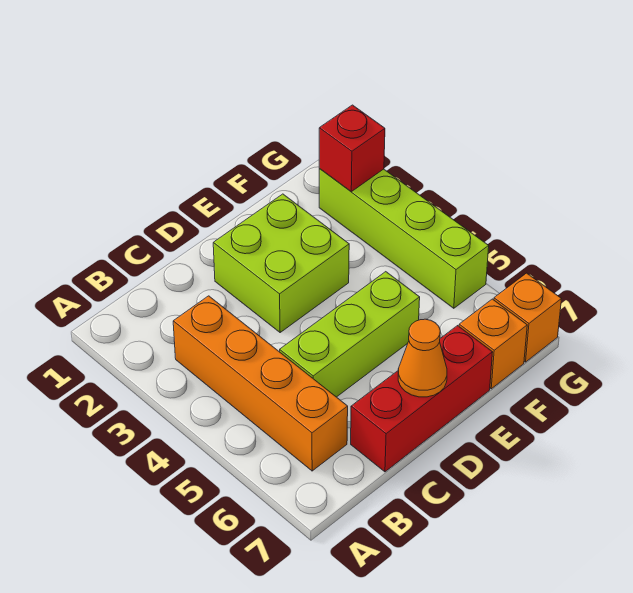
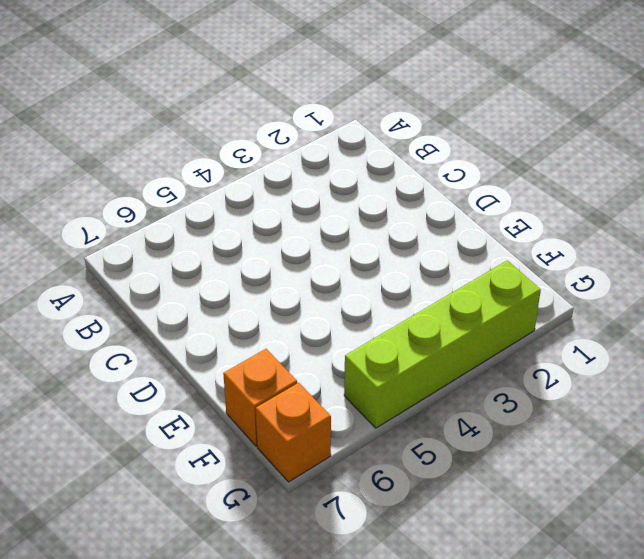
none -> orange 1x4 brick [173,296,348,471]
none -> lime 1x3 brick [280,272,420,397]

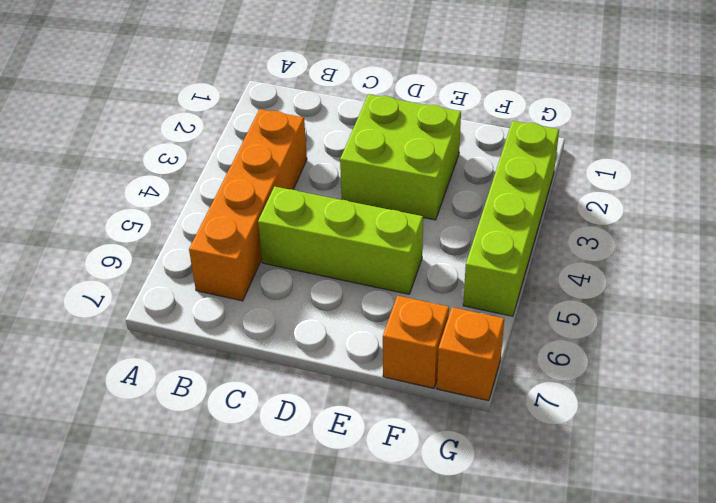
none -> red 1x3 brick [351,326,493,472]
none -> orange 1x1 cone [398,319,447,397]

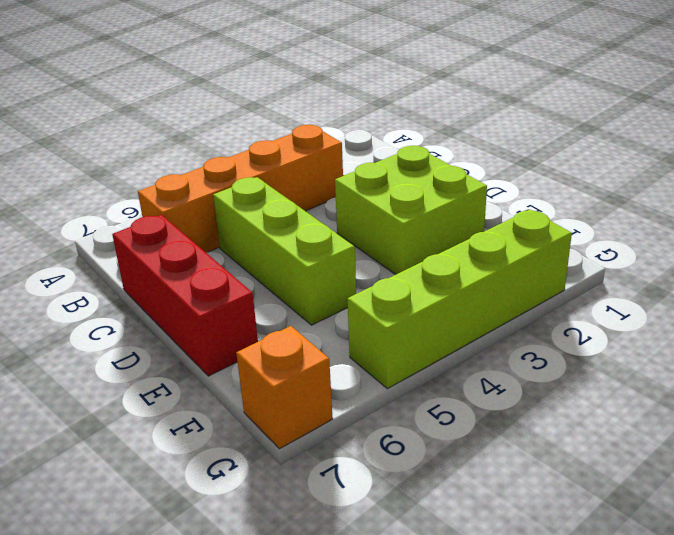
none -> orange 1x1 brick [459,299,527,389]
none -> orange 1x1 cone [398,319,447,397]

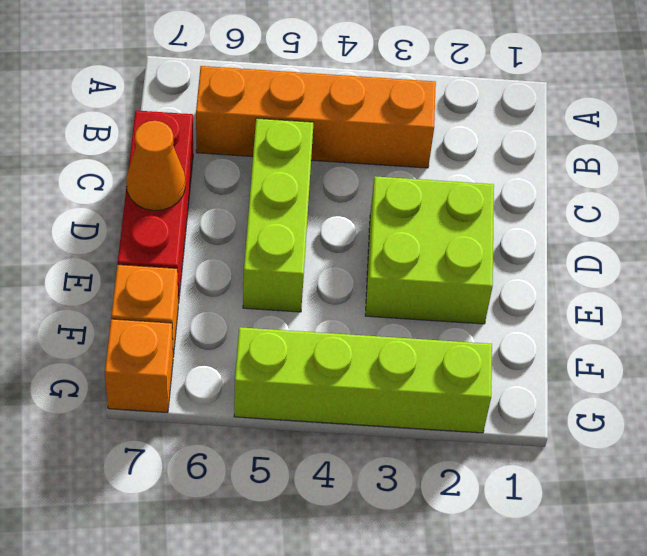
none -> red 1x1 brick [319,105,385,192]

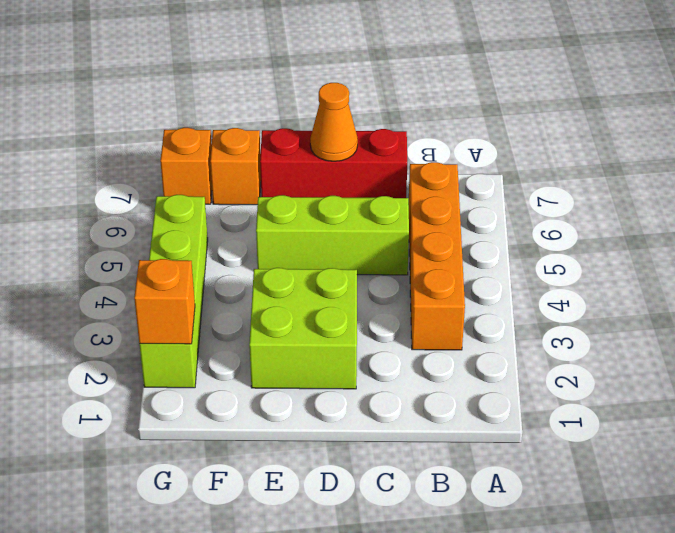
orange 1x1 brick [134,259,195,344] -> red 1x1 brick [319,105,385,192]

